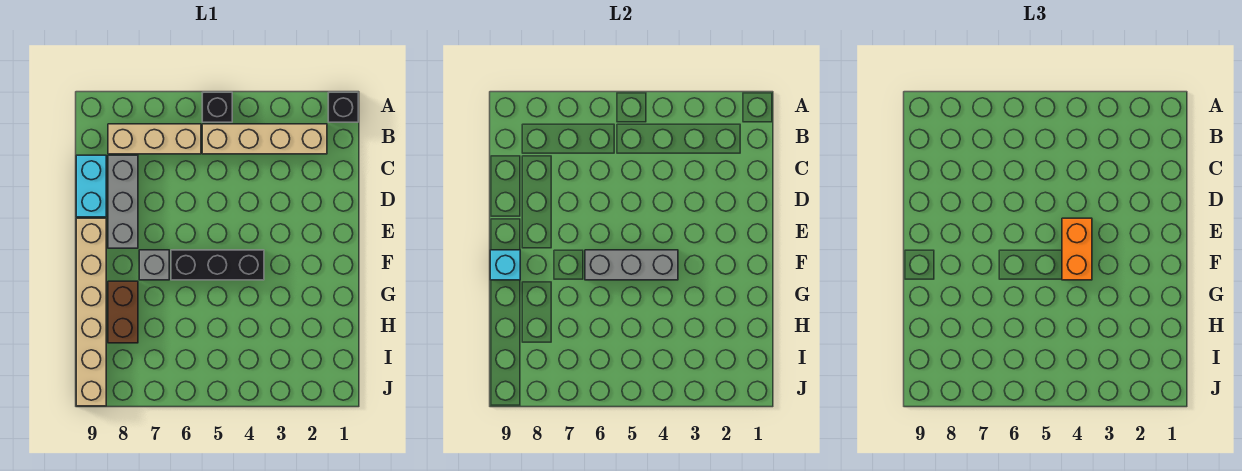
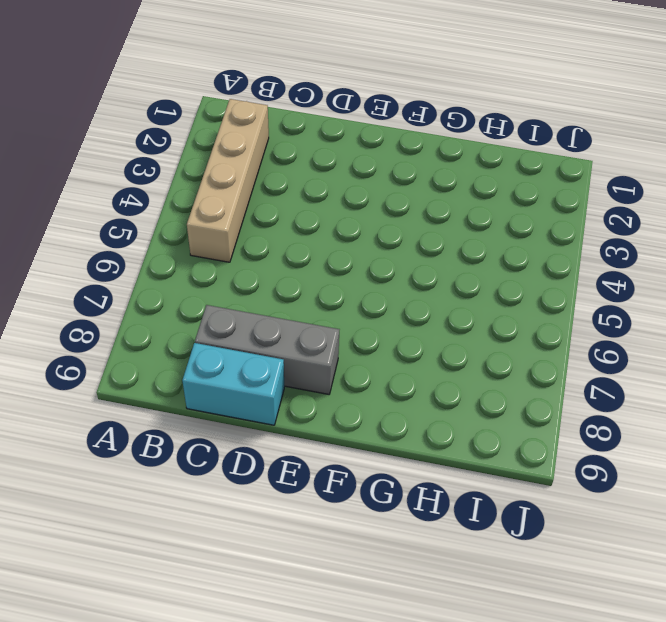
none -> black 1x1 brick [328,92,358,122]
none -> black 1x1 brick [202,92,232,122]
none -> tan 1x3 brick [108,124,201,154]

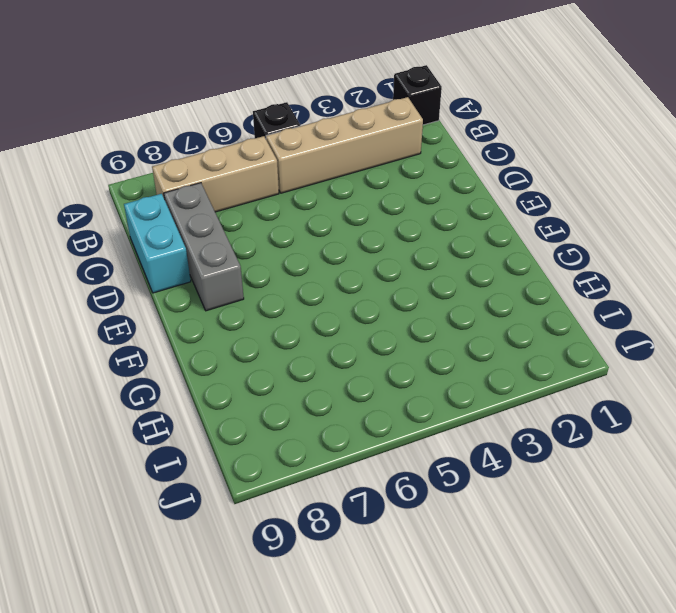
none -> tan 1x6 brick [76,218,106,406]
none -> black 1x3 brick [171,250,264,280]
none -> grey 1x1 brick [139,250,169,280]

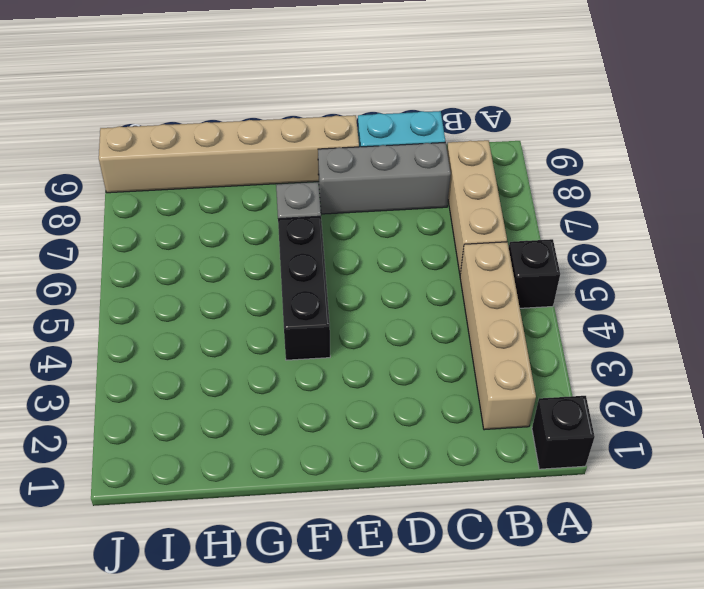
none -> brown 1x2 brick [108,281,138,343]
none -> grey 1x3 brick [585,250,678,280]
none -> cyan 1x1 brick [490,250,520,280]

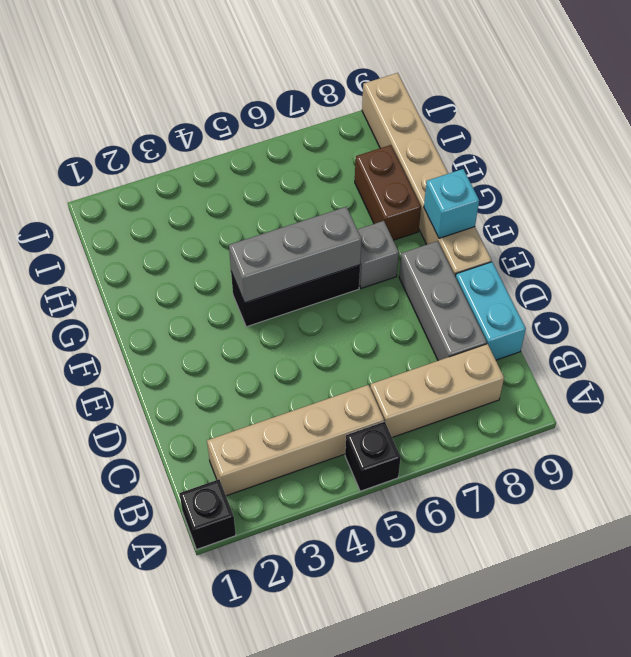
none -> orange 1x2 brick [1062,218,1092,280]

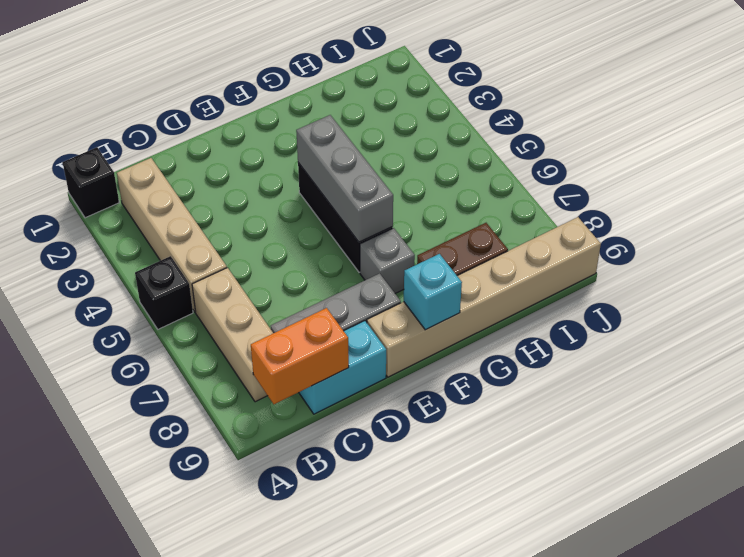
orange 1x2 brick [251,308,349,404] -> orange 1x2 brick moved to [1062,218,1092,280]

